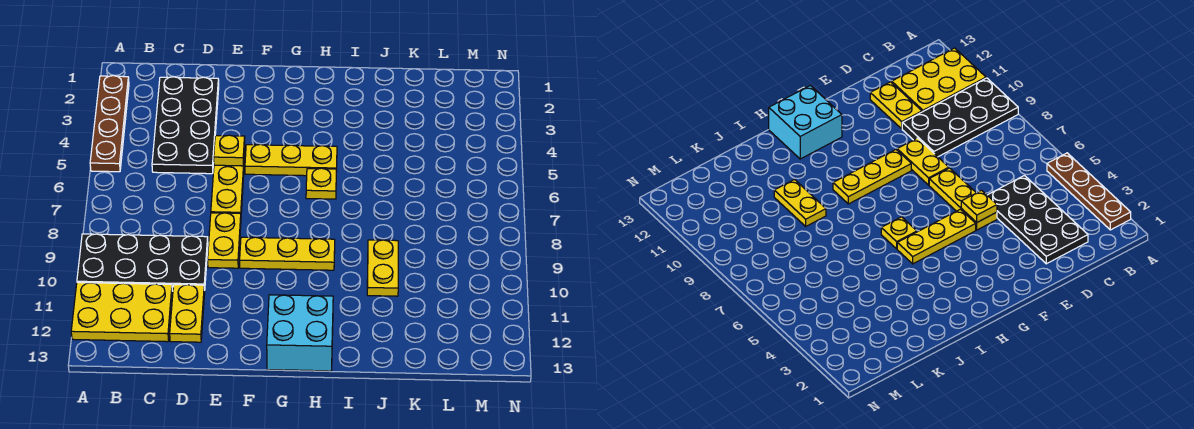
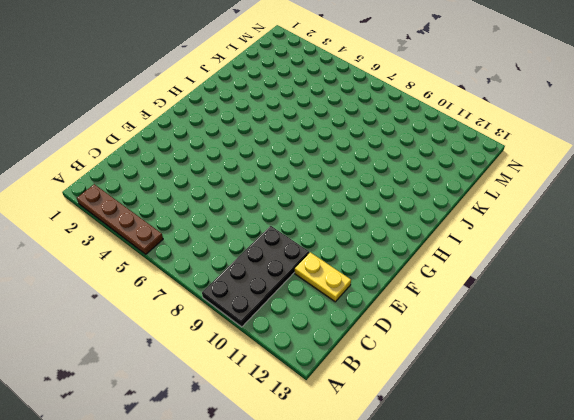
none -> yellow 2x3 plate [71,282,172,342]
none -> black 2x4 plate [152,77,219,174]
none -> yellow 1x3 plate [211,149,245,214]

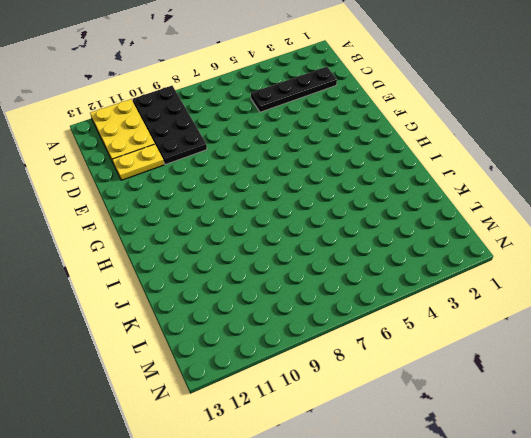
black 1x4 plate [251,67,337,112] -> black 2x4 plate [152,77,219,174]
none -> brown 1x4 plate [90,76,129,172]
none -> yellow 1x3 plate [211,149,245,214]
none -> yellow 1x2 plate [208,213,241,268]

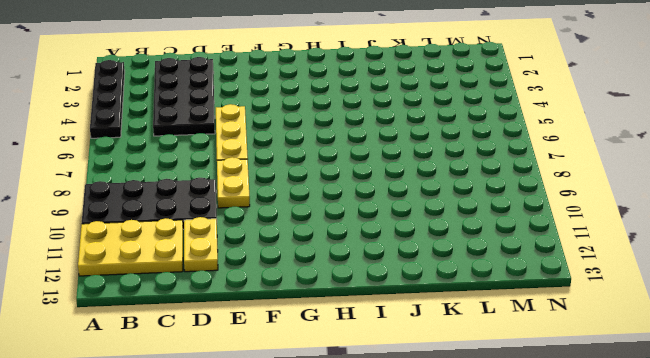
black 1x4 plate [90,60,125,138] -> brown 1x4 plate [90,76,129,172]
none -> yellow 1x3 plate [245,144,337,176]
none -> yellow 1x3 plate [240,237,335,270]
none -> cyan 2x2 brick [267,295,333,371]

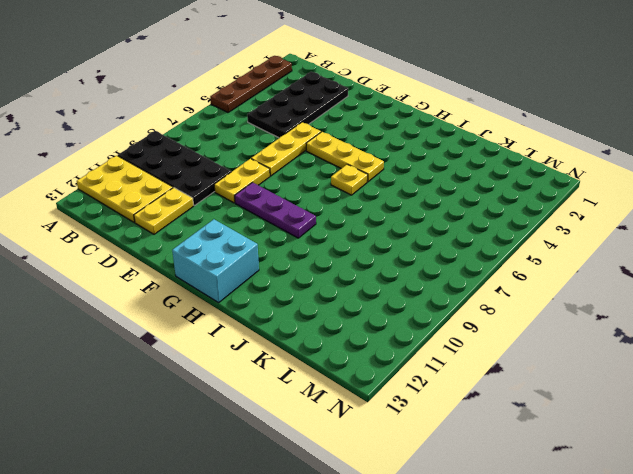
purple 1x3 plate [235,182,316,238] -> yellow 1x3 plate [240,237,335,270]
none -> yellow 1x2 plate [367,240,398,296]
none -> yellow 1x1 plate [214,135,245,166]

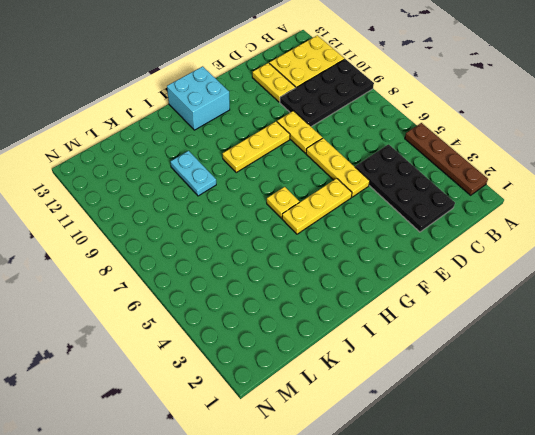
cyan 1x2 plate [170,151,216,196] -> yellow 1x2 plate [367,240,398,296]
none -> yellow 1x1 plate [214,135,245,166]

